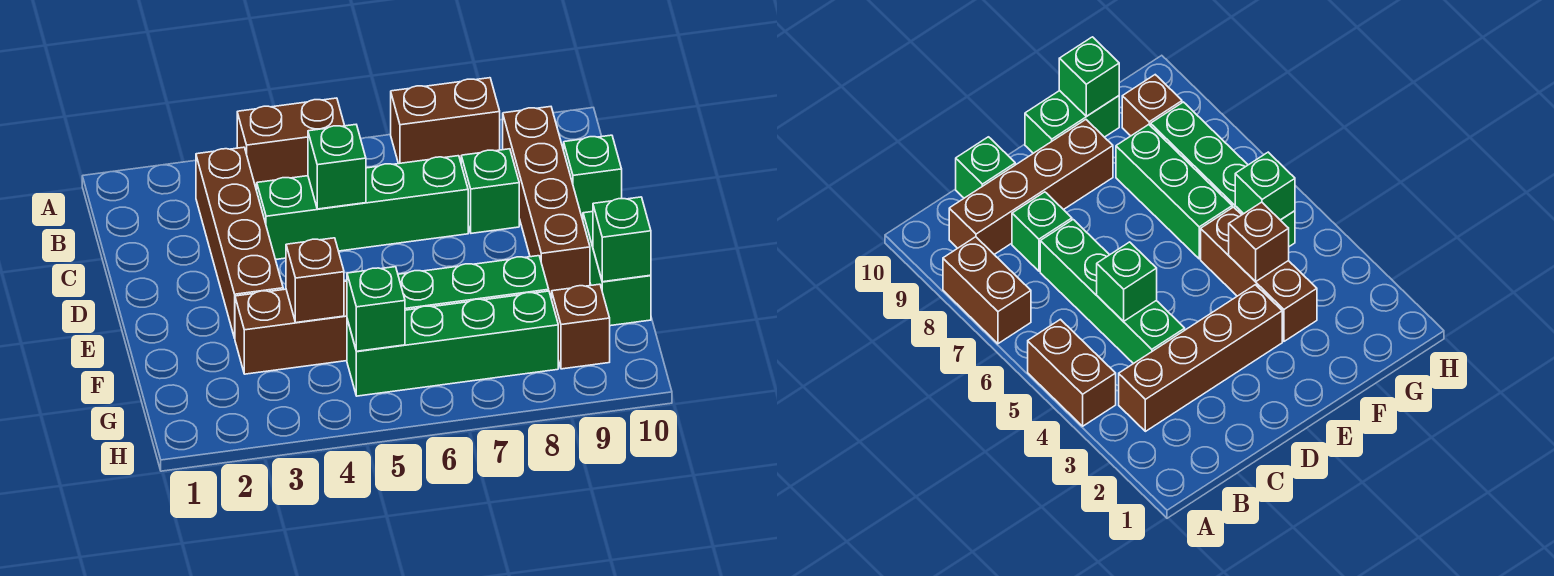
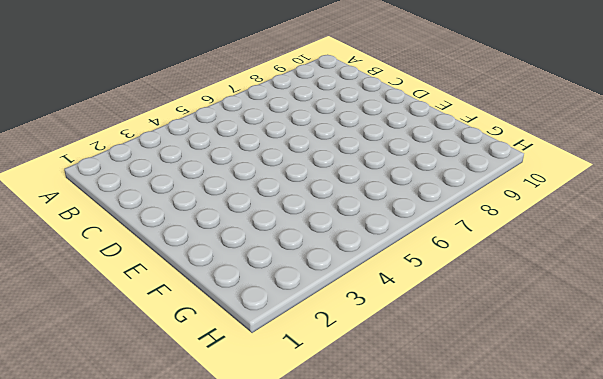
none -> brown 1x2 brick [237,98,345,188]
none -> brown 1x2 brick [391,78,500,164]
none -> brown 1x4 brick [196,147,283,338]

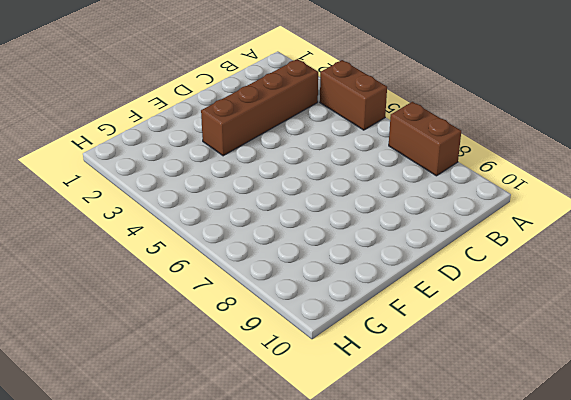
none -> brown 1x4 brick [503,107,590,297]
none -> green 1x4 brick [257,156,468,260]
none -> green 1x1 brick [461,149,519,233]

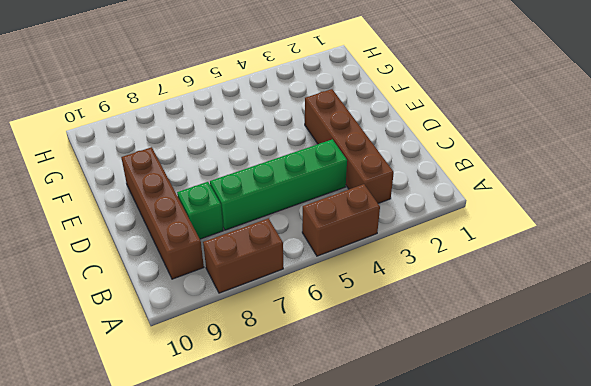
none -> green 1x1 brick [564,135,622,219]
none -> green 1x2 brick [583,212,651,326]
none -> brown 1x3 brick [235,281,347,374]

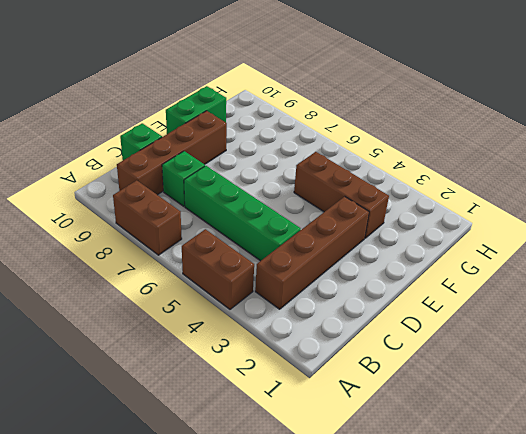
none -> green 1x3 brick [398,256,549,310]
none -> green 1x4 brick [347,291,558,396]
none -> brown 1x1 brick [552,284,610,369]

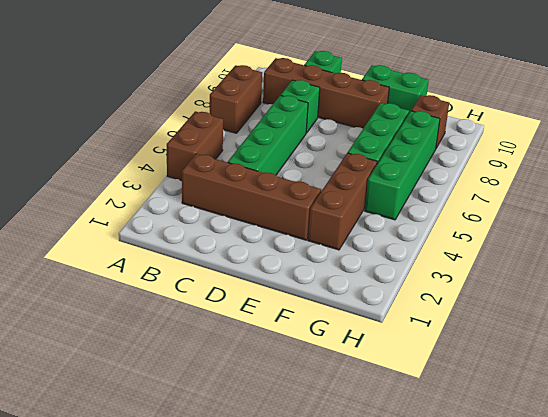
none -> green 1x1 brick [308,125,366,209]
none -> brown 1x1 brick [286,238,344,323]
none -> green 1x1 brick [593,197,651,282]

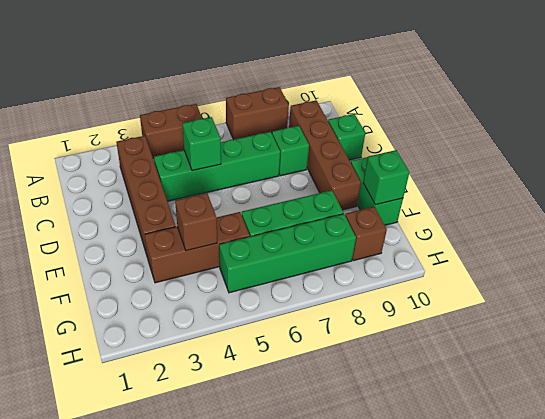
none -> green 1x1 brick [347,267,405,351]

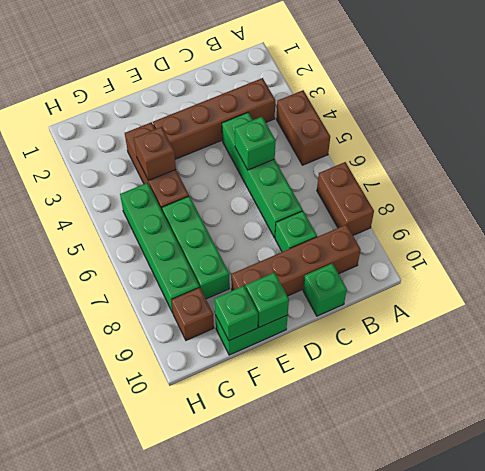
green 1x1 brick [245,272,289,327] -> green 1x1 brick moved to [347,267,405,351]

